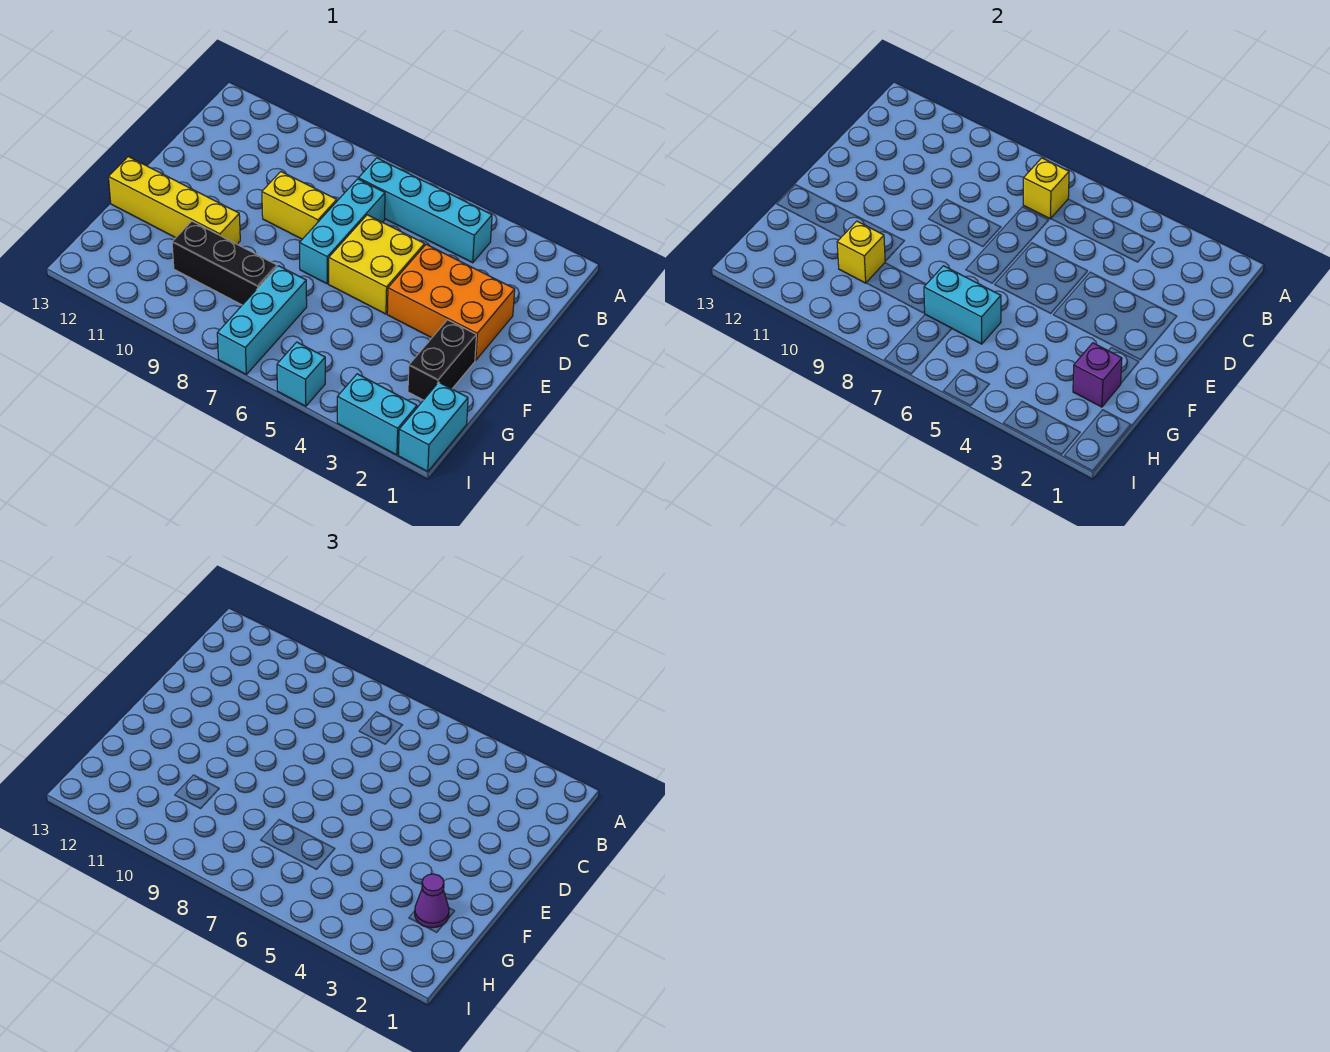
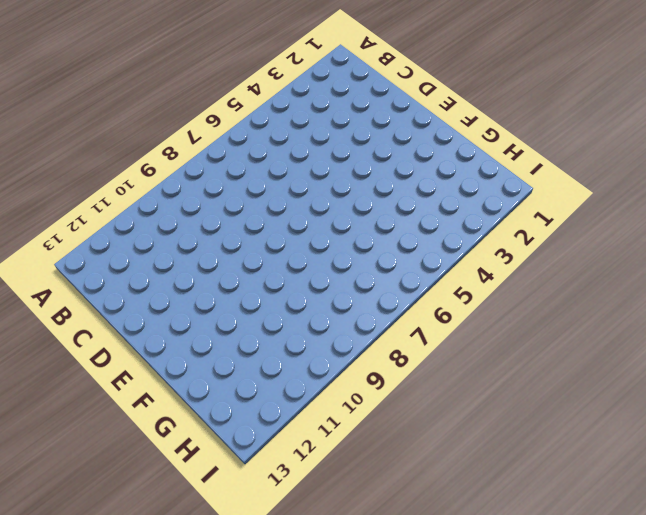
none -> cyan 1x4 brick [358,158,492,263]
none -> cyan 1x3 brick [300,179,385,284]
none -> orange 2x3 brick [387,244,515,360]

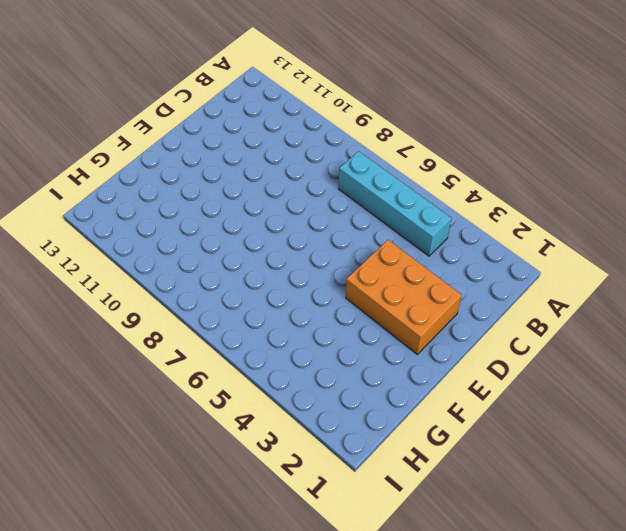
none -> cyan 1x3 brick [300,179,385,284]
none -> yellow 2x2 brick [329,215,425,314]
none -> yellow 1x2 brick [262,172,337,239]

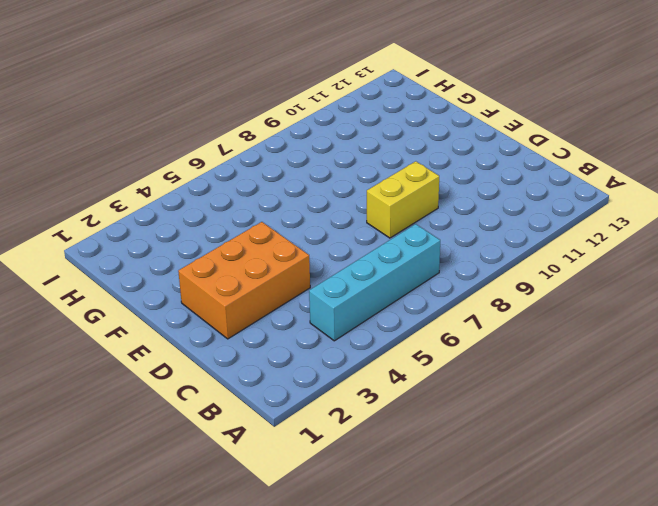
none -> cyan 1x3 brick [300,179,385,284]
none -> yellow 2x2 brick [329,215,425,314]
none -> black 1x2 brick [408,320,476,400]

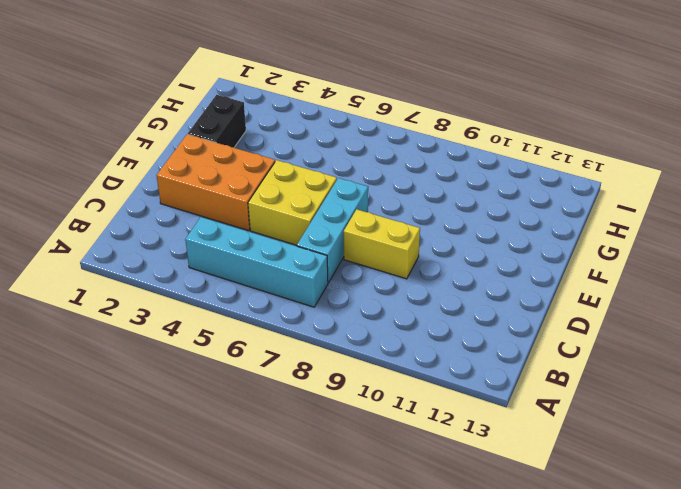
none -> yellow 1x4 brick [109,157,240,244]
none -> cyan 1x3 brick [217,266,307,374]
none -> black 1x3 brick [172,221,277,305]

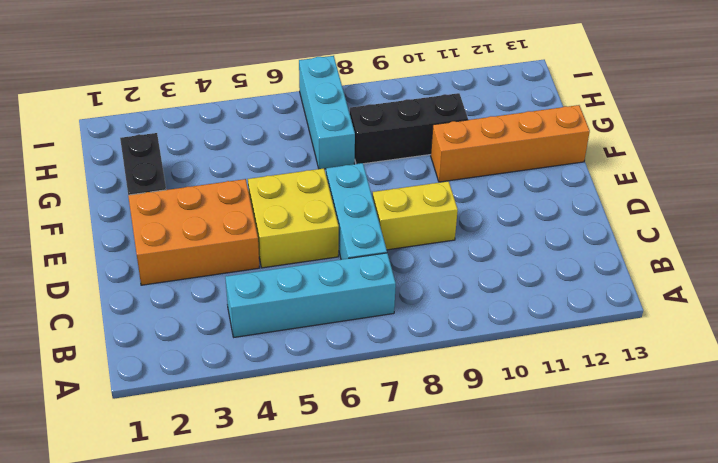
orange 1x4 brick [431,105,590,182] -> yellow 1x4 brick [109,157,240,244]
none -> cyan 1x2 brick [398,382,468,472]
none -> cyan 1x2 brick [337,374,417,455]
none -> cyan 1x1 brick [277,342,325,406]

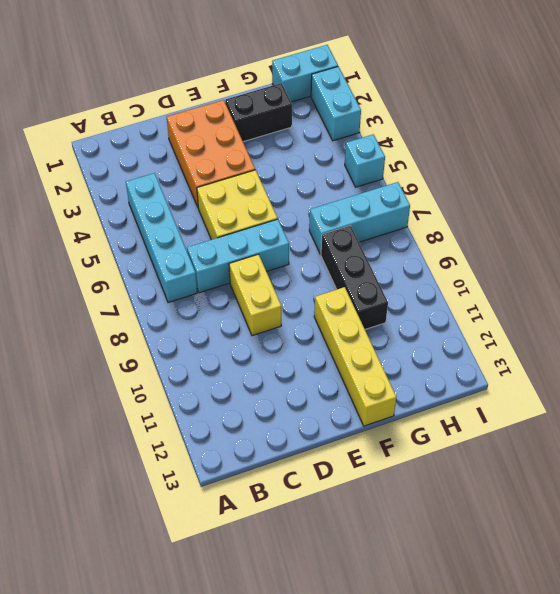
none -> yellow 1x1 brick [1023,158,1069,219]
none -> purple 1x1 brick [1073,343,1122,407]
none -> cyan 1x2 brick [924,266,1001,344]

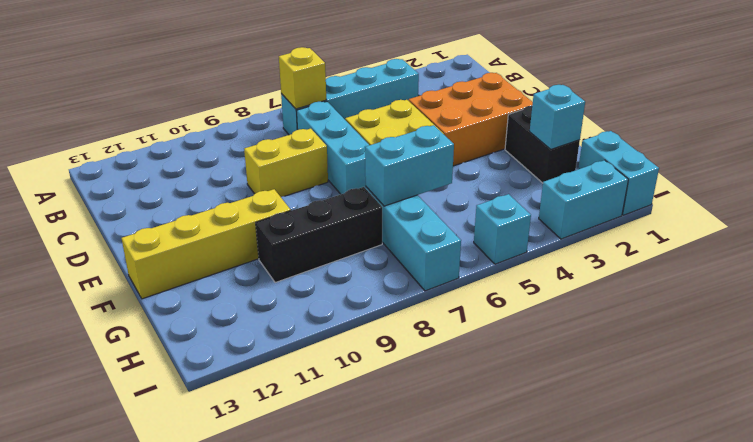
cyan 1x1 brick [530,85,585,149] -> purple 1x1 brick [1073,343,1122,407]
none -> yellow 1x1 brick [837,221,885,283]
none -> purple 1x1 cone [415,874,449,928]

